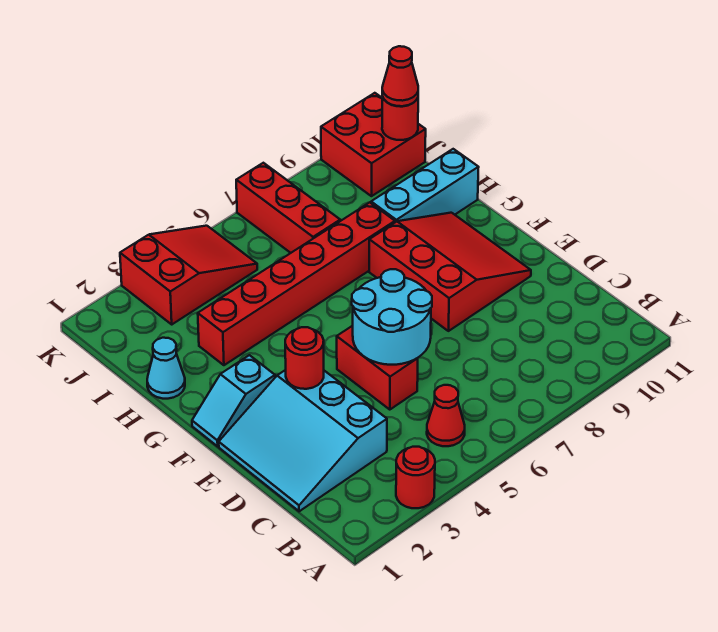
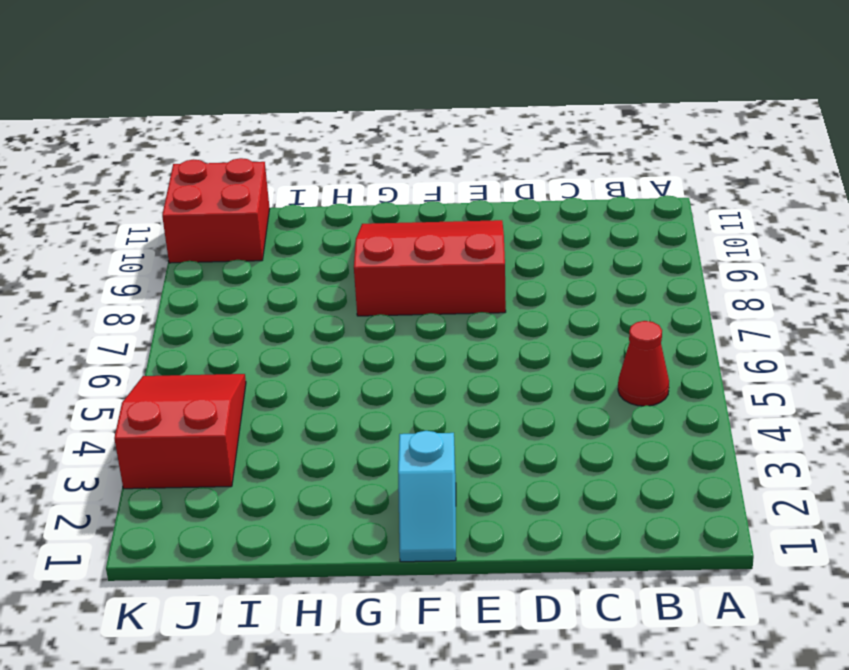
none -> red 1x1 round brick [396,447,435,508]
none -> cyan 3x3 slope [219,370,387,511]
none -> red 1x2 brick [337,326,418,410]

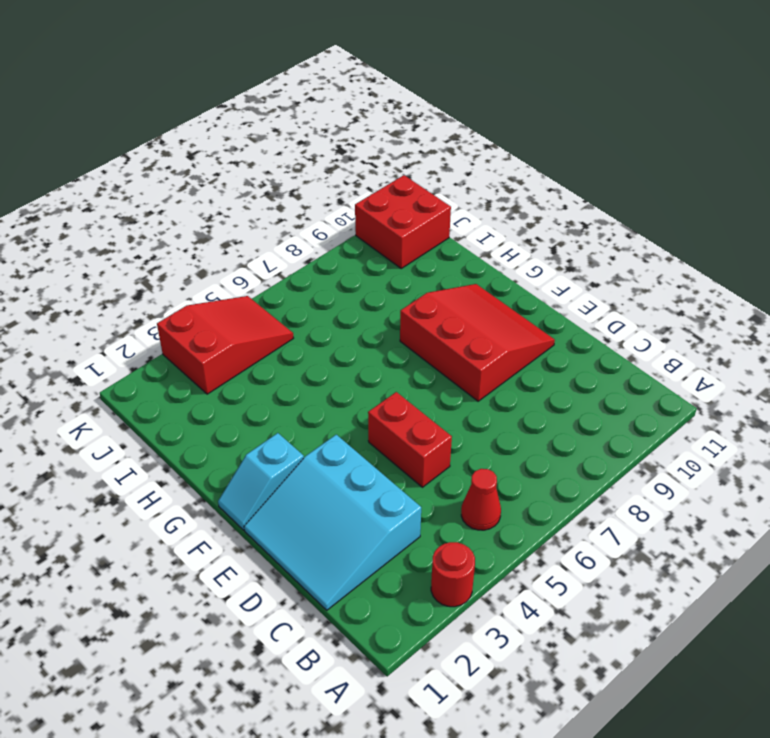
none -> cyan 1x1 cone [147,338,185,399]
none -> red 1x6 brick [198,202,395,365]
none -> cyan 1x3 brick [371,149,479,222]

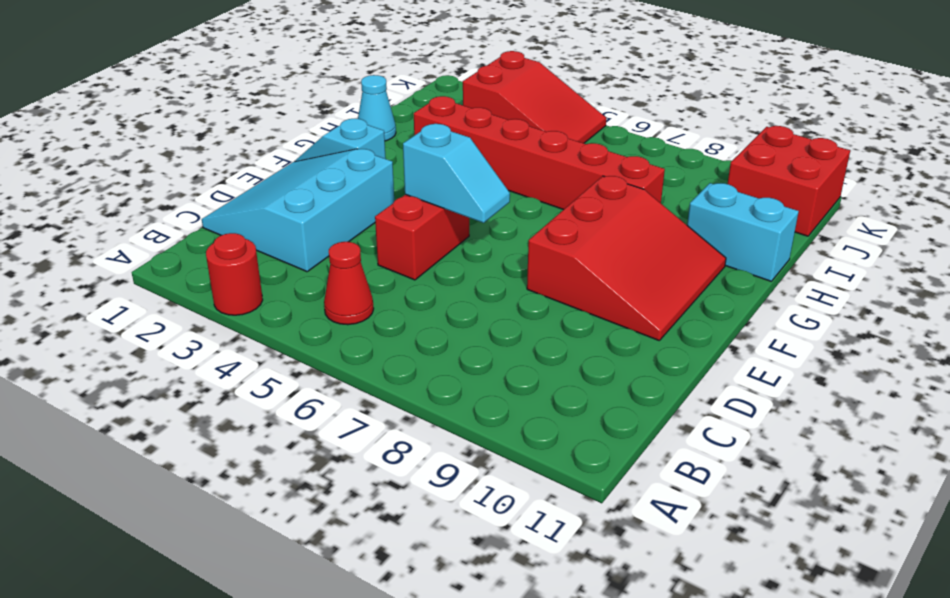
cyan 1x2 slope [403,124,510,223] -> cyan 2x2 round brick [352,269,432,365]
cyan 1x2 brick [687,183,799,281] -> cyan 1x3 brick [371,149,479,222]
none -> red 1x3 brick [236,163,340,253]
none -> red 1x1 round brick [285,327,324,389]
none -> red 1x1 round brick [382,97,418,140]

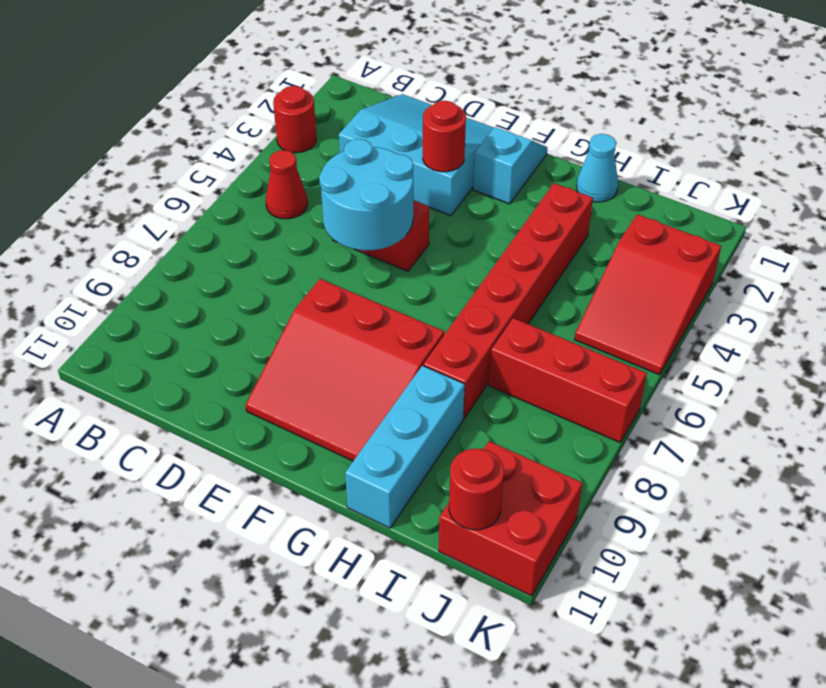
none -> red 1x1 cone [382,46,418,106]

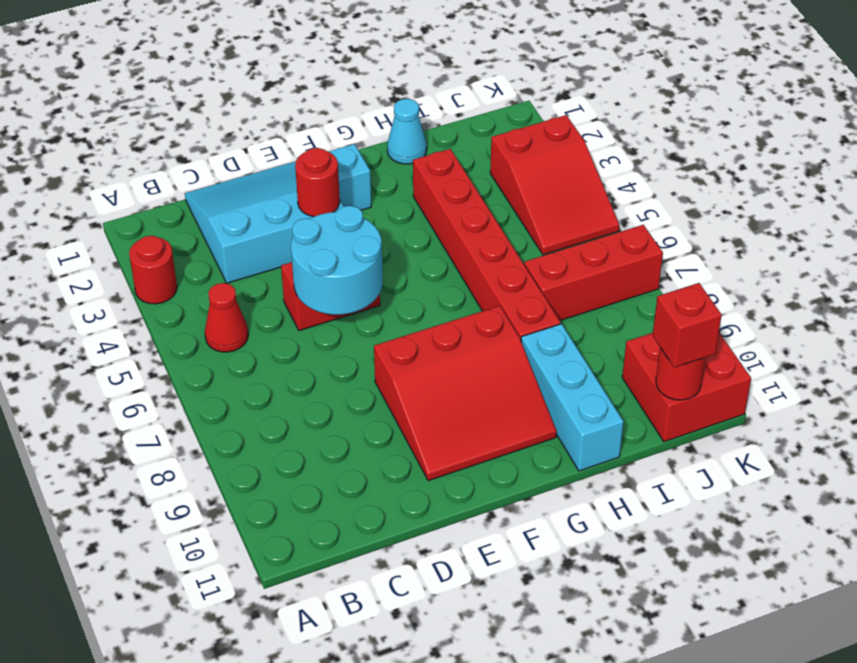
red 1x1 brick [653,283,722,368] -> red 1x1 cone [382,46,418,106]

